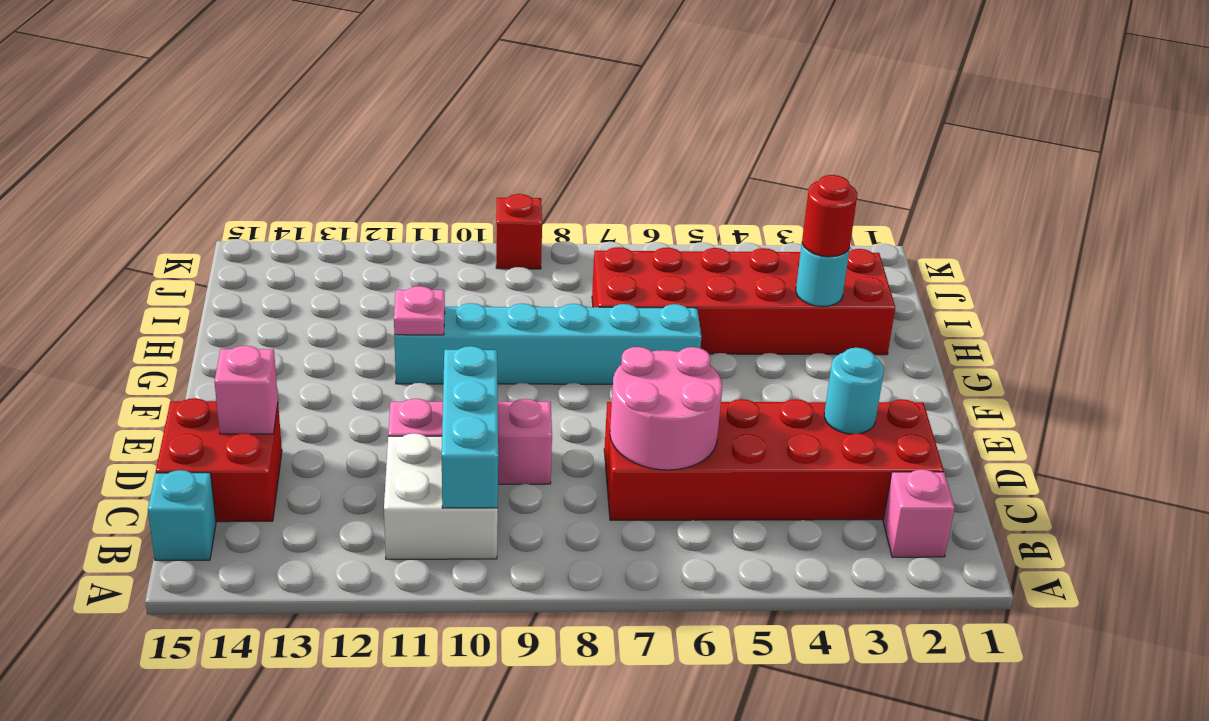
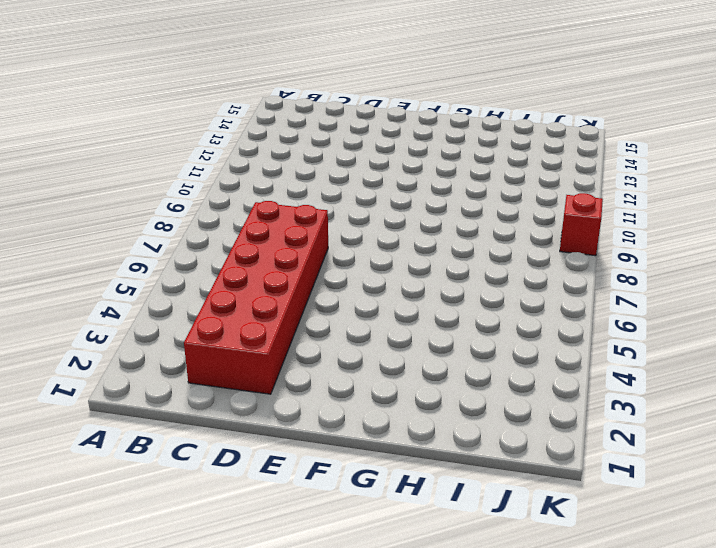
none -> pink 1x1 brick [883,469,955,557]
none -> white 2x2 brick [384,433,498,559]
none -> cyan 1x1 brick [148,470,216,560]

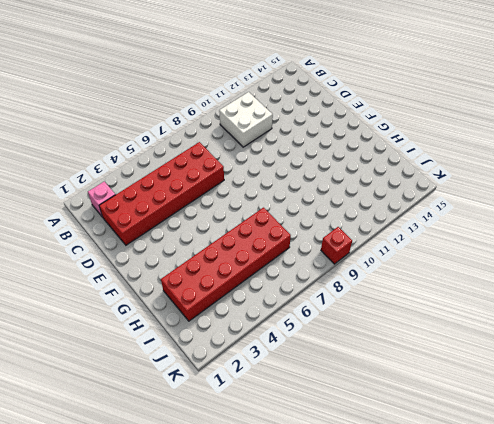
none -> cyan 1x1 brick [148,470,216,560]
none -> red 2x2 brick [156,398,282,522]
none -> pink 1x3 brick [388,399,552,484]

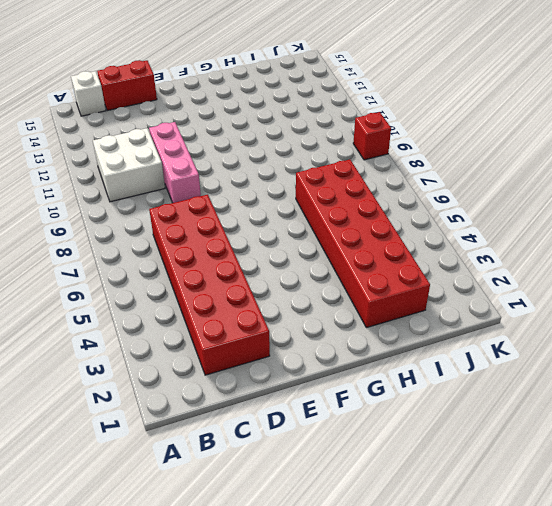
white 1x1 brick [71,71,106,116] -> cyan 1x1 brick [148,470,216,560]
red 1x2 brick [97,60,157,111] -> red 2x2 brick [156,398,282,522]
none -> pink 1x1 brick [883,469,955,557]
none -> cyan 1x6 brick [394,303,702,384]
none -> cyan 1x3 brick [442,346,498,508]

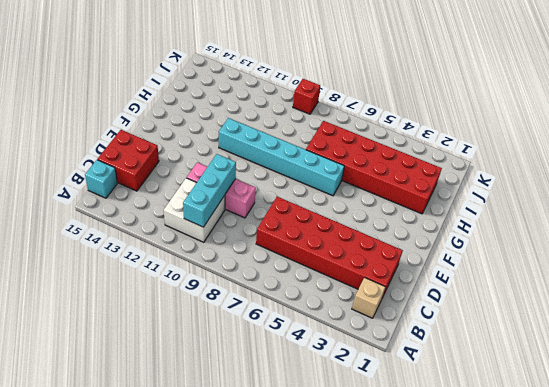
tan 1x1 brick [352,278,385,318] -> pink 1x1 brick [883,469,955,557]
none -> pink 2x2 round brick [610,347,722,470]
none -> cyan 1x1 round brick [824,348,884,434]
none -> pink 1x1 brick [214,346,278,434]

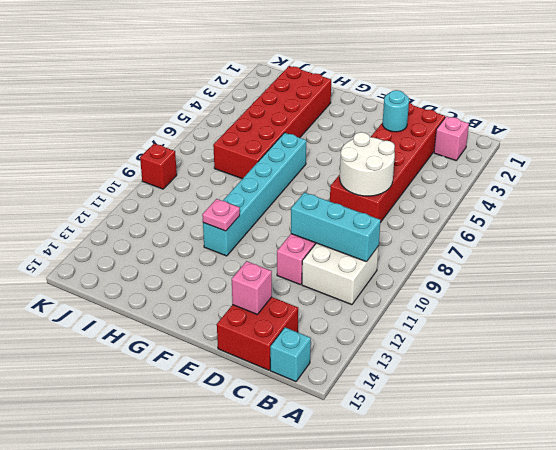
white 2x2 round brick [340,132,395,196] -> pink 2x2 round brick [610,347,722,470]
none -> cyan 1x1 round brick [796,244,849,307]
none -> red 1x1 round brick [802,175,857,257]

